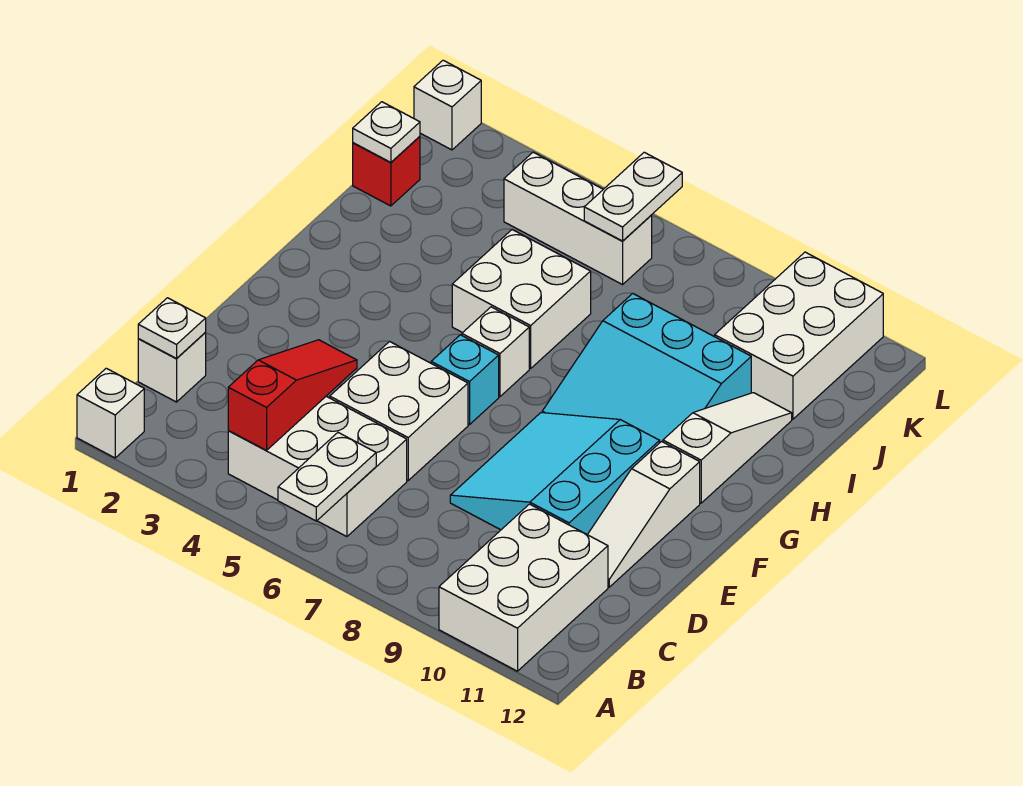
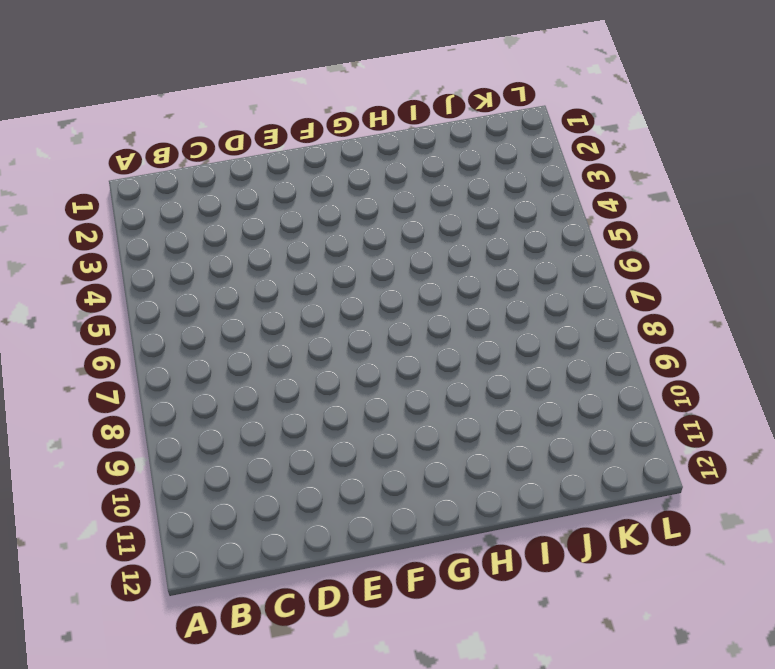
none -> white 1x1 brick [77,368,144,458]
none -> white 2x3 brick [439,504,608,671]
none -> white 2x3 brick [228,396,407,537]

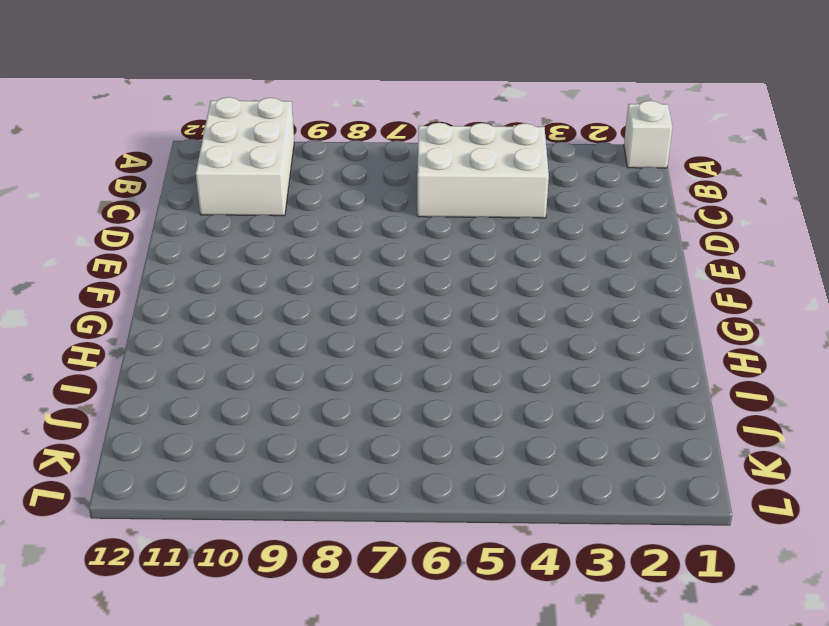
none -> white 1x1 brick [138,332,206,402]
none -> white 2x2 brick [330,341,468,480]
none -> cyan 3x3 slope [450,413,660,535]

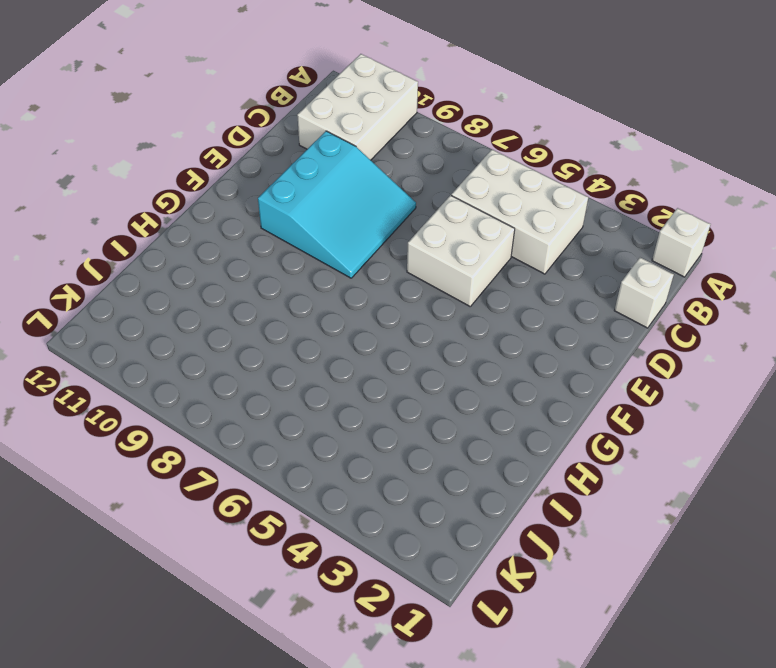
none -> white 1x3 slope [588,442,700,587]
none -> cyan 1x1 brick [431,335,499,425]
none -> white 1x1 brick [462,307,529,396]

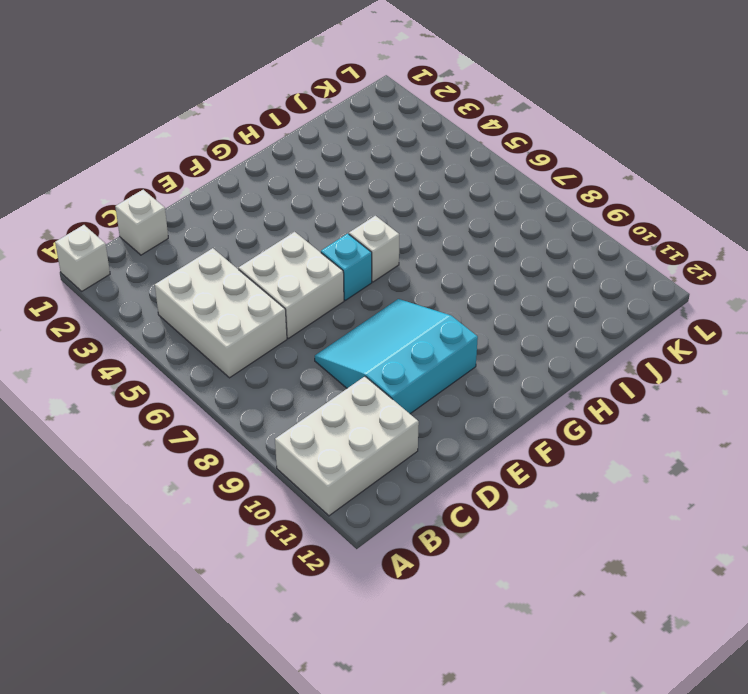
none -> white 1x3 slope [588,442,700,587]
none -> cyan 3x3 slope [542,293,751,442]
none -> white 1x3 slope [663,393,792,503]

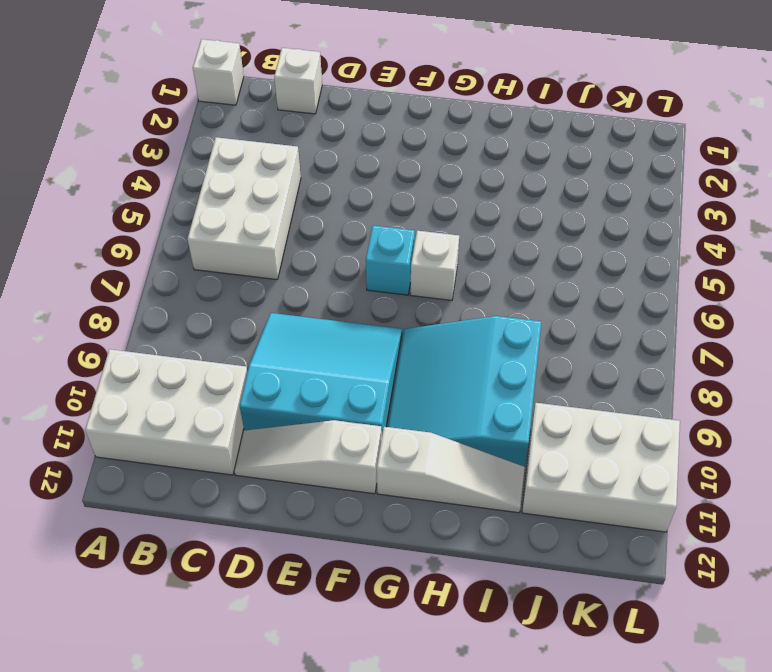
none -> white 2x2 brick [330,341,468,480]
none -> white 2x2 brick [452,230,591,368]
none -> red 1x1 brick [353,136,420,206]

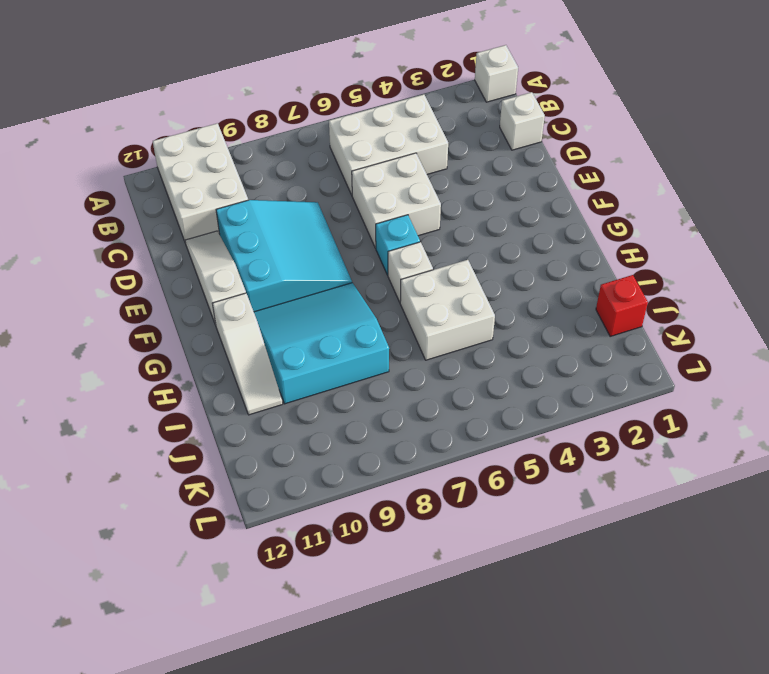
none -> white 2x3 brick [715,252,883,419]
none -> white 1x3 brick [504,152,652,285]
none -> white 1x1 brick [414,60,481,150]

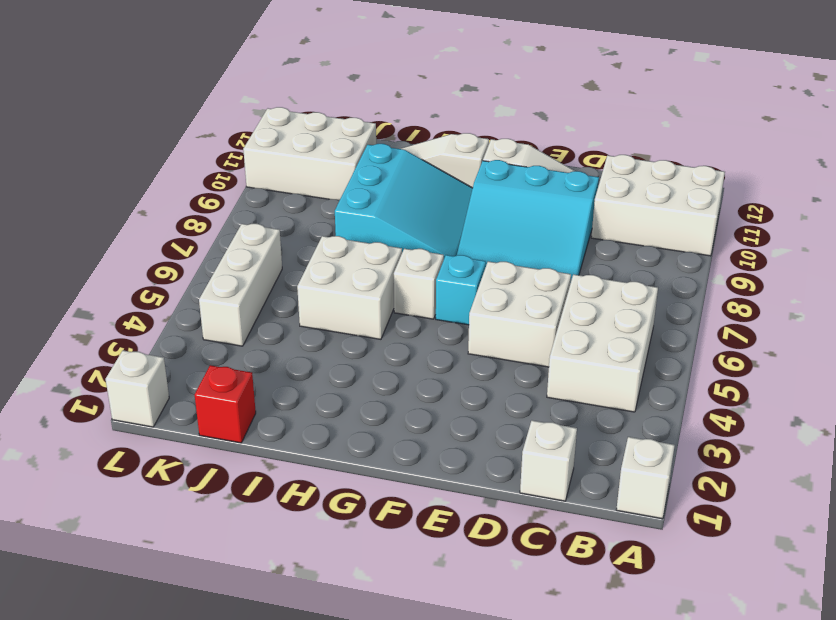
none -> white 1x2 plate [278,433,376,521]
none -> red 1x3 slope [228,340,357,450]
none -> white 1x1 plate [138,298,206,358]

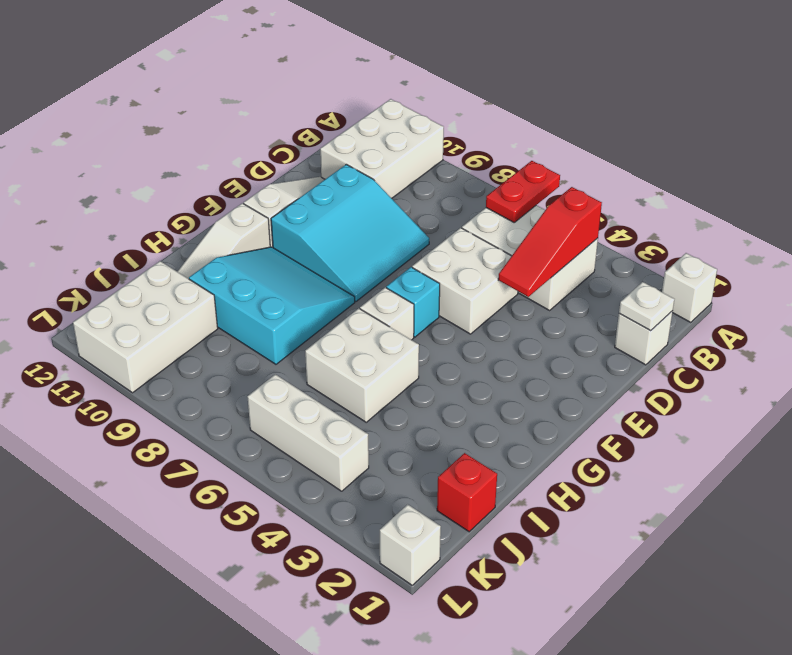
red 1x2 plate [486,161,560,222] -> white 1x2 plate [278,433,376,521]
none -> white 1x1 plate [353,102,420,162]
none -> white 1x2 plate [584,152,682,241]

